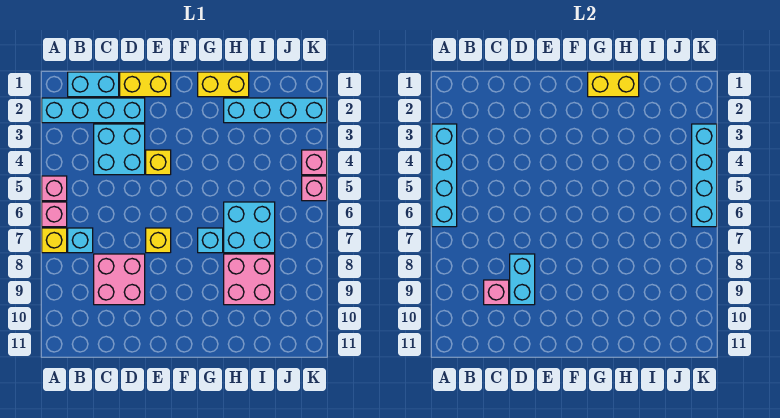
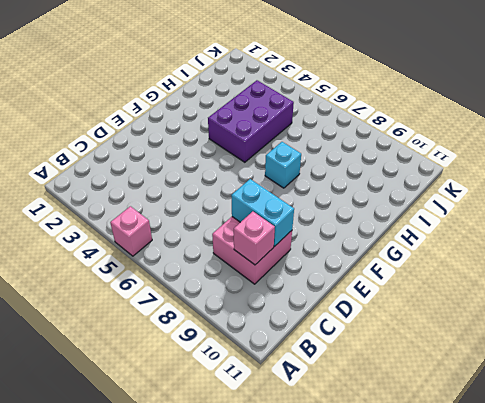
purple 2x3 brick [208,80,294,162] -> none
none -> cyan 1x4 brick [42,98,145,123]
none -> pink 1x1 brick [42,202,67,227]
none -> yellow 1x1 brick [42,228,67,253]

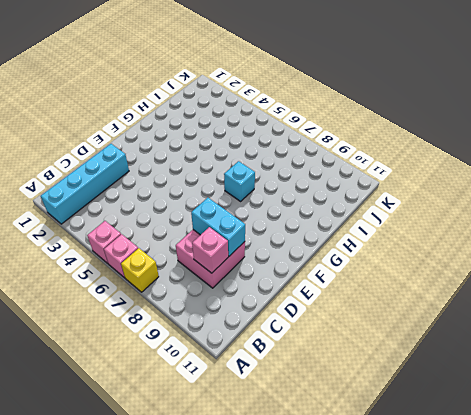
none -> cyan 1x2 brick [68,72,119,97]
none -> cyan 1x1 brick [68,228,93,253]
none -> cyan 2x2 brick [94,124,145,175]

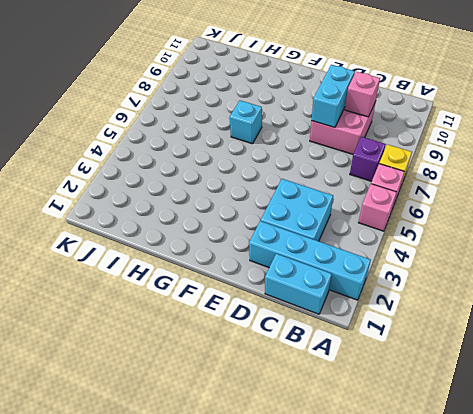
purple 1x1 brick [350,137,386,181] -> cyan 1x1 brick [68,228,93,253]
none -> yellow 1x2 brick [120,72,171,97]
none -> yellow 1x1 brick [146,150,171,175]
none -> yellow 1x1 brick [146,228,171,253]

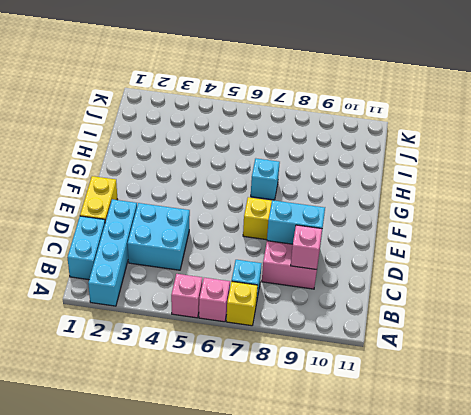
none -> yellow 1x1 brick [146,150,171,175]
none -> yellow 1x2 brick [198,72,249,97]
none -> cyan 1x4 brick [224,98,327,123]

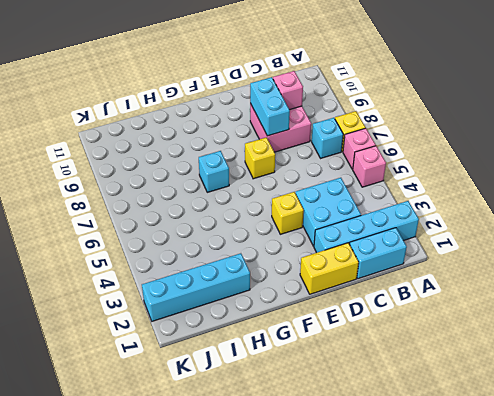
none -> yellow 1x2 brick [198,72,249,97]
none -> cyan 2x2 brick [224,202,275,253]
none -> pink 2x2 brick [224,254,275,305]

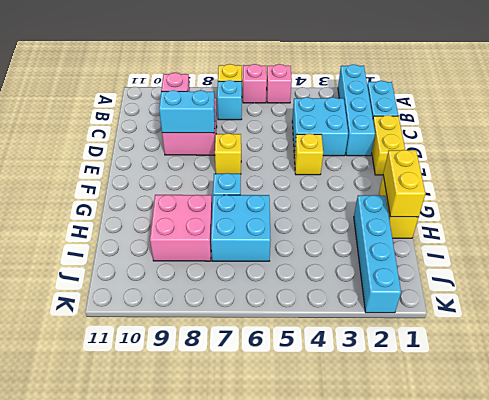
none -> pink 1x1 brick [302,150,327,175]
none -> pink 1x1 brick [302,176,327,201]
none -> cyan 1x4 brick [432,124,457,227]

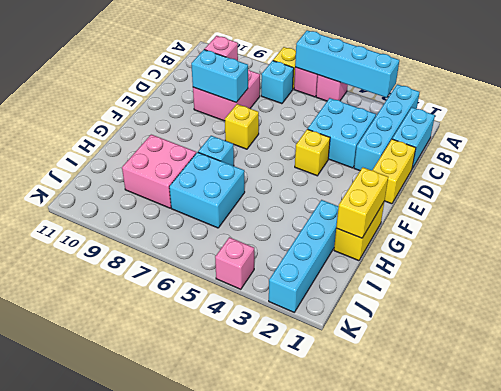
none -> pink 1x1 brick [302,176,327,201]
none -> cyan 1x4 brick [692,124,717,227]

